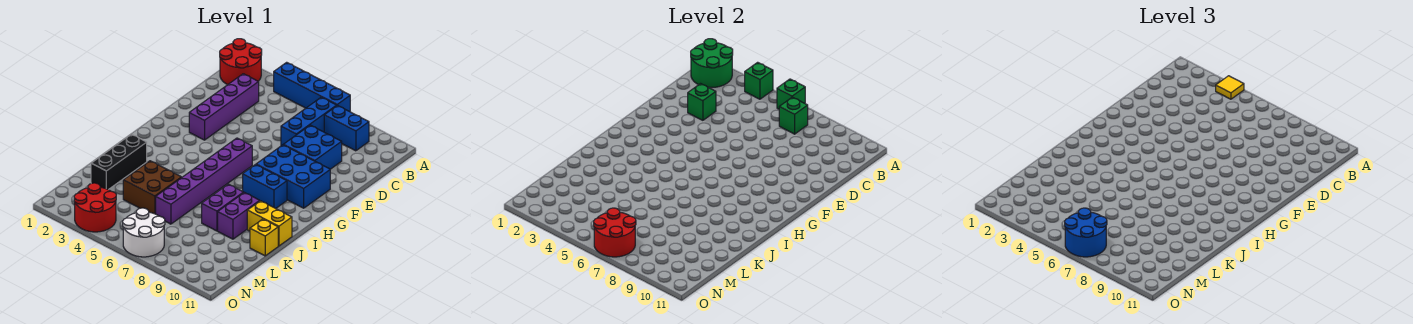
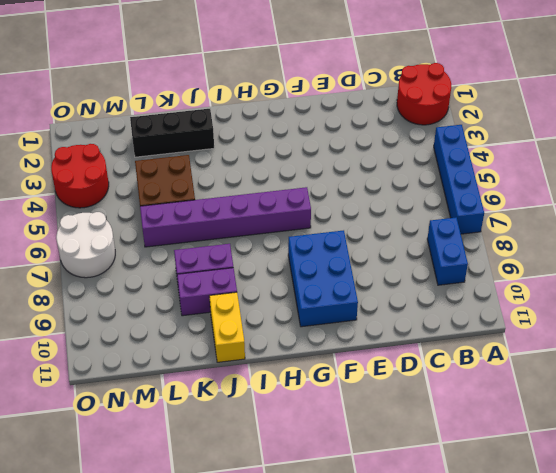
none -> blue 1x3 brick [281,97,337,146]
none -> purple 1x4 brick [189,74,259,140]
none -> blue 2x2 brick [283,125,342,169]

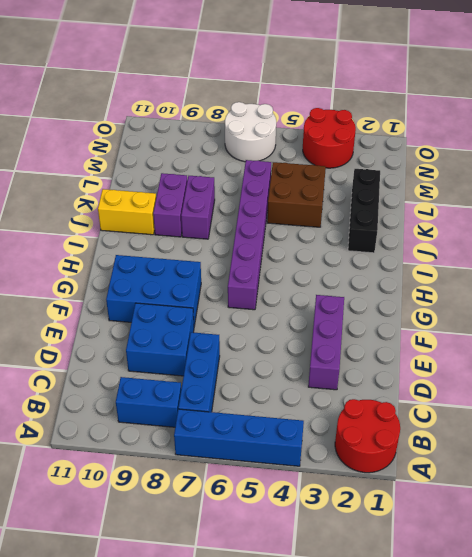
purple 1x3 brick [308,295,344,390] -> purple 1x4 brick [189,74,259,140]
none -> blue 1x2 brick [243,165,287,208]
none -> yellow 1x1 brick [250,219,278,256]
none -> green 2x2 round brick [691,39,733,87]

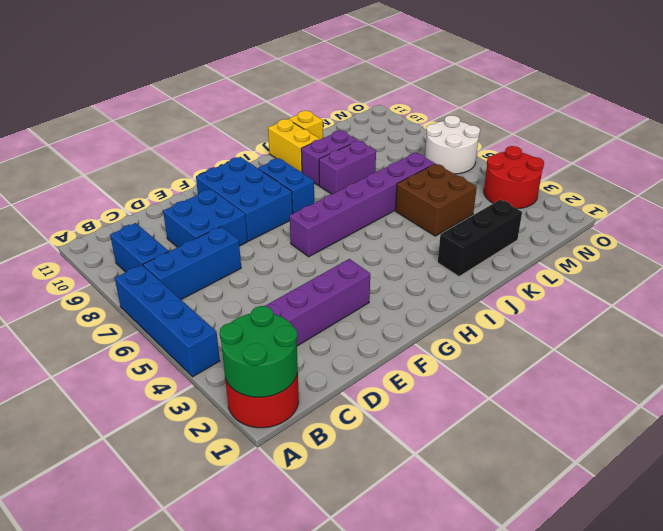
none -> green 1x1 brick [745,62,773,99]
none -> green 1x1 brick [777,79,805,109]
none -> green 1x1 brick [779,97,808,134]

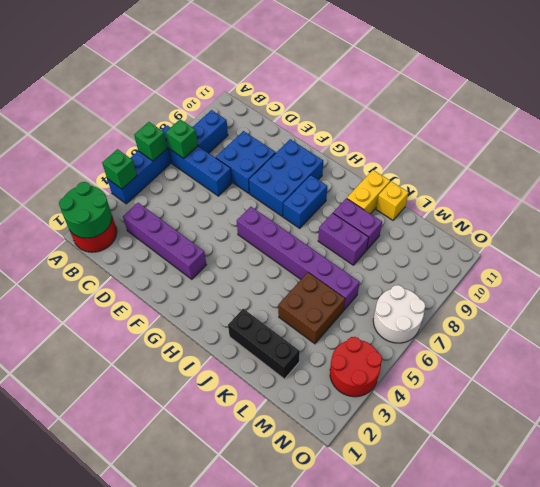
none -> green 1x1 brick [688,84,716,120]
none -> red 2x2 round brick [594,208,636,257]
none -> yellow 1x1 tile [1216,76,1244,99]

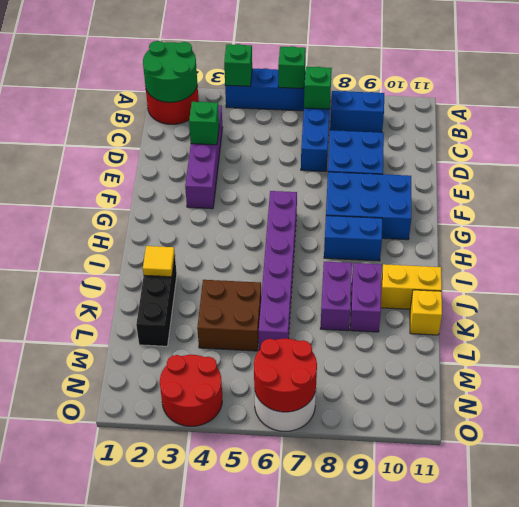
yellow 1x1 tile [143,246,175,277] -> yellow 1x1 tile moved to [1216,76,1244,99]
none -> blue 2x2 round brick [1065,208,1107,257]

